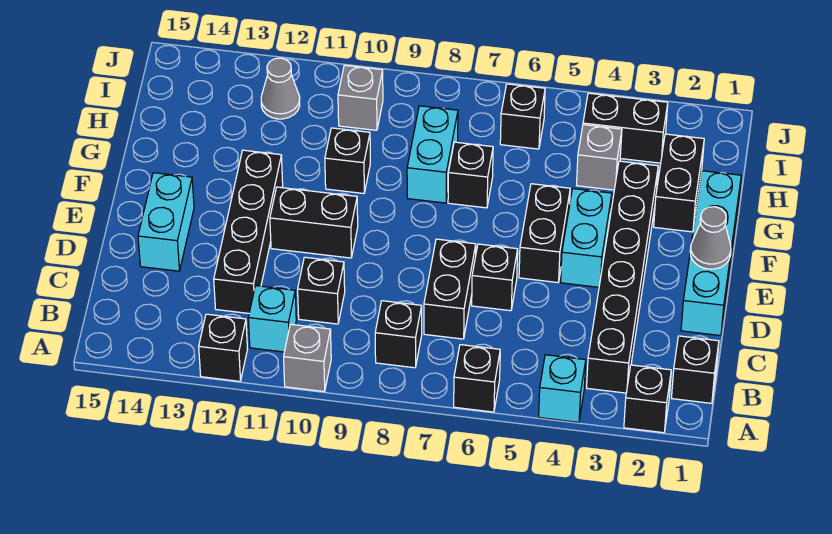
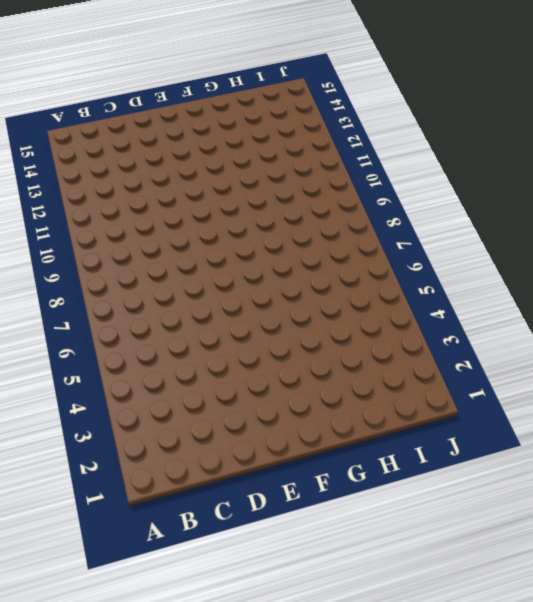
none -> black 1x1 brick [624,365,671,433]
none -> cyan 1x1 brick [539,355,586,422]
none -> black 1x1 brick [454,345,500,412]

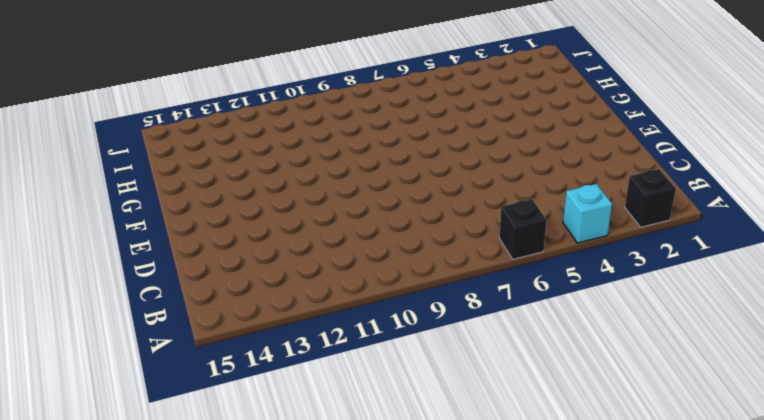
none -> grey 1x1 brick [284,324,331,392]
none -> black 1x1 brick [199,314,247,381]
none -> black 1x1 brick [672,336,719,403]

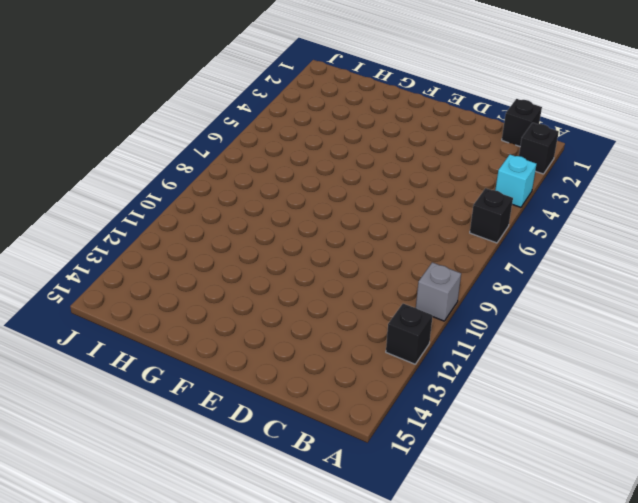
none -> black 1x6 brick [587,161,658,393]
none -> black 1x1 brick [375,301,422,368]
none -> cyan 1x1 brick [248,286,296,352]

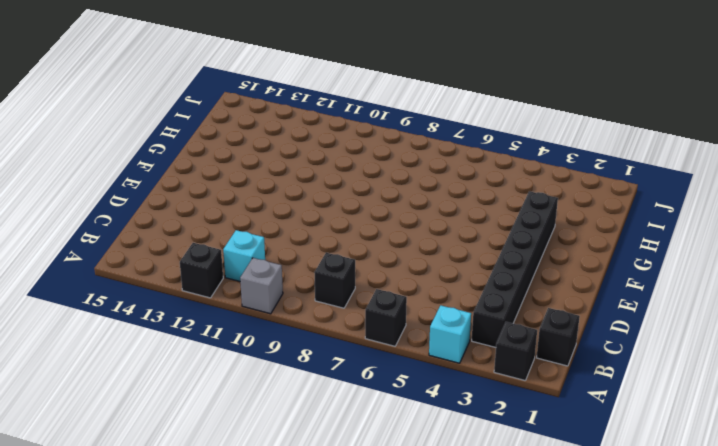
none -> black 1x2 brick [424,239,476,339]
none -> black 1x1 brick [298,257,345,324]
none -> black 1x4 brick [214,150,283,313]

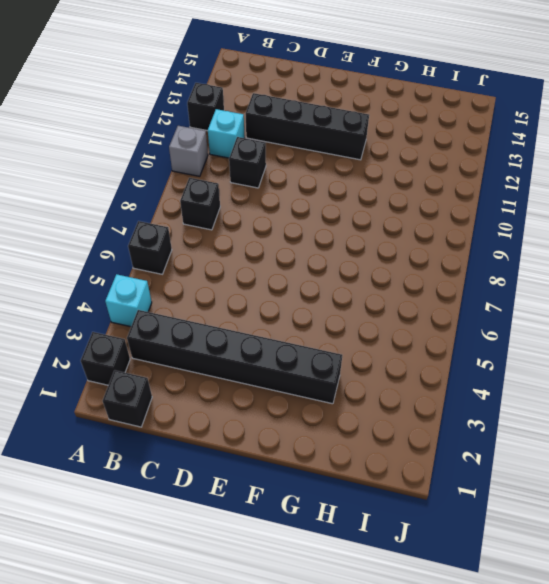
none -> black 1x2 brick [424,239,476,339]
none -> cyan 1x4 brick [681,171,741,336]
none -> black 1x1 brick [472,244,518,311]

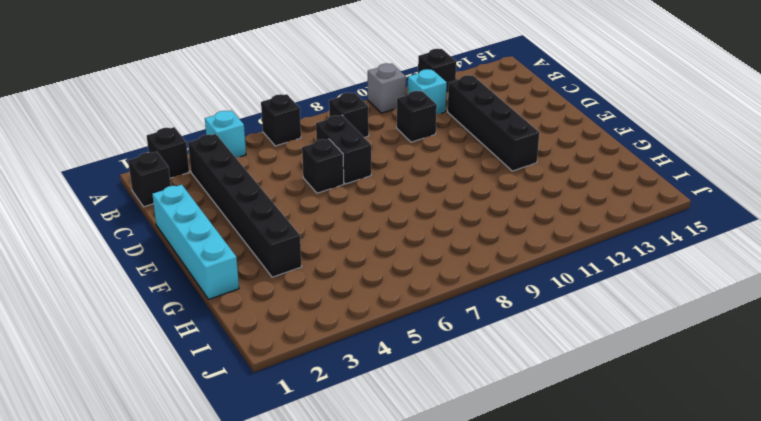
none -> cyan 1x2 brick [138,173,194,271]
none -> cyan 1x2 brick [561,189,612,287]
none -> black 1x2 brick [519,184,570,282]

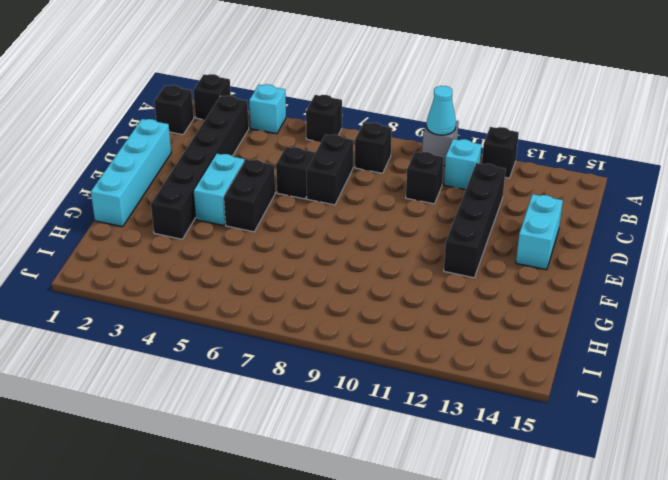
cyan 1x1 cone [426,86,456,135] -> none
none -> black 1x2 brick [270,187,358,258]
none -> black 1x2 brick [654,134,704,232]
none -> black 1x1 brick [448,142,493,208]

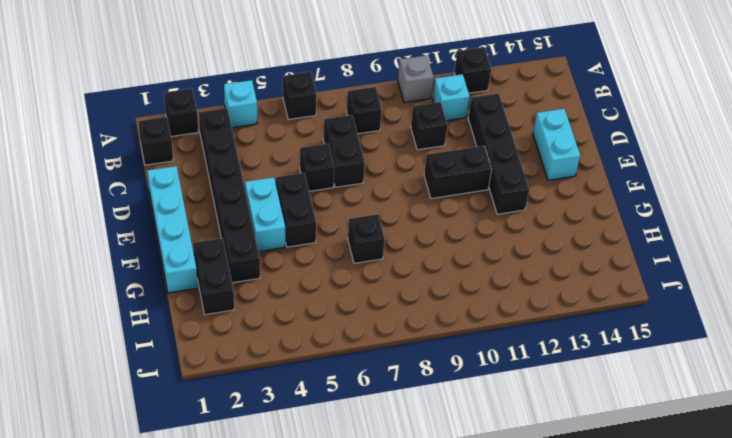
none -> cyan 1x2 brick [407,106,458,203]
none -> black 1x1 brick [325,128,370,193]
none -> grey 1x1 brick [577,125,622,190]

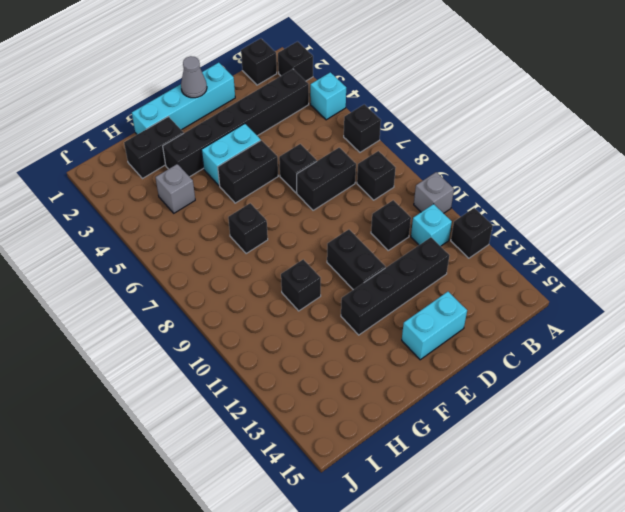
none -> cyan 1x2 brick [407,106,458,203]
none -> black 1x2 brick [583,93,668,163]
none -> black 1x1 brick [500,84,545,149]

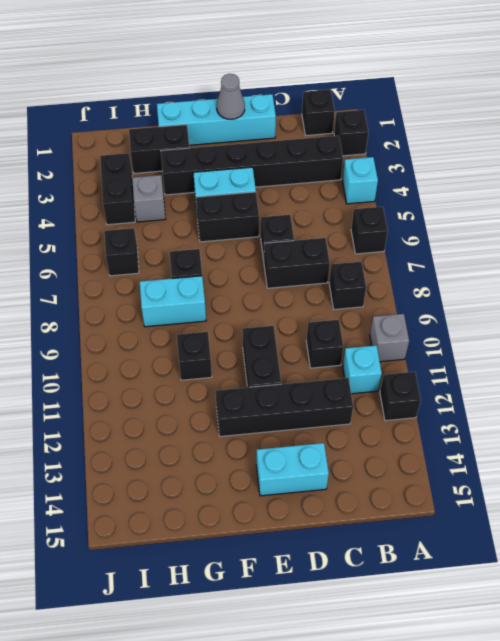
none -> grey 1x1 brick [338,65,383,130]
none -> grey 1x1 cone [261,58,300,119]

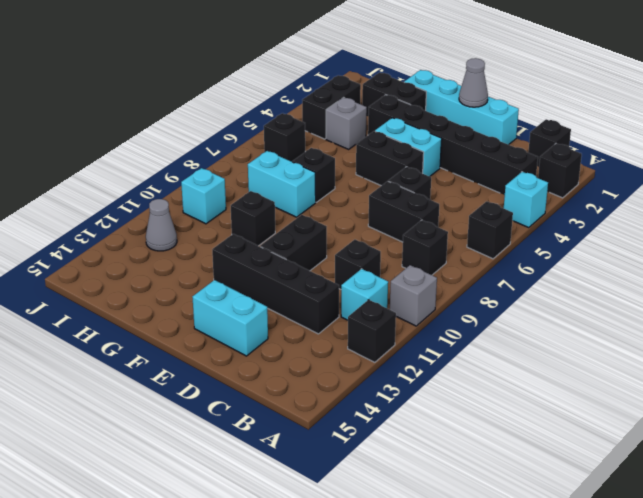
cyan 1x1 brick [181,168,226,224] -> grey 1x1 brick [338,65,383,130]

